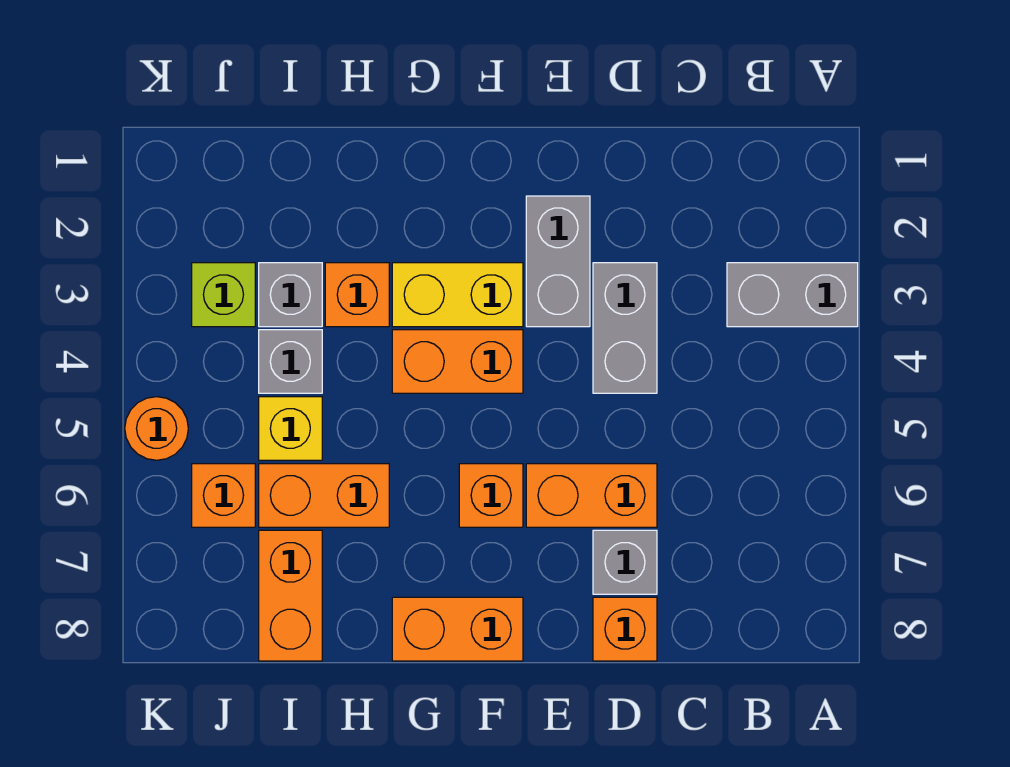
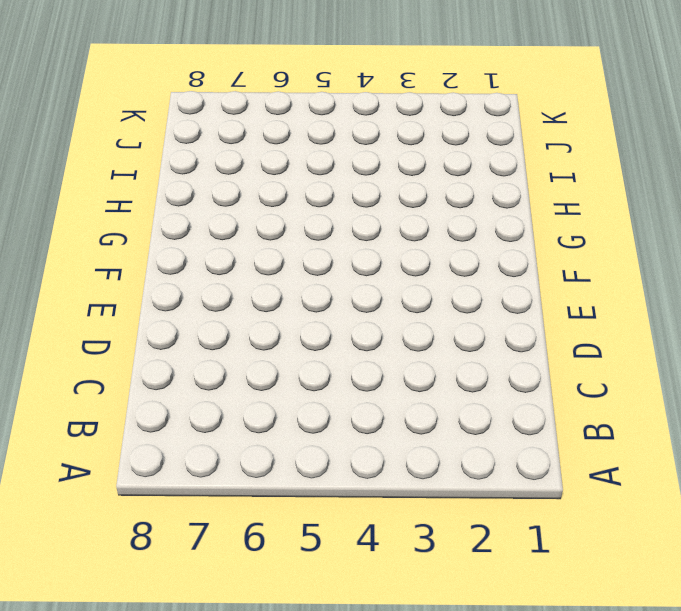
none -> grey 1x2 brick [727,263,858,327]
none -> grey 1x2 brick [593,263,657,393]
none -> orange 1x2 brick [526,464,657,527]

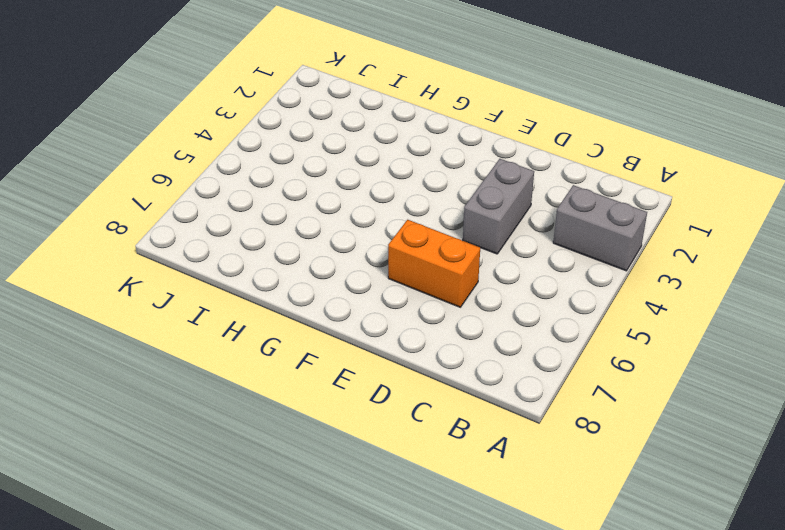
none -> grey 1x1 brick [593,530,657,594]
none -> orange 1x1 brick [593,597,657,661]
none -> grey 1x2 brick [526,196,590,327]

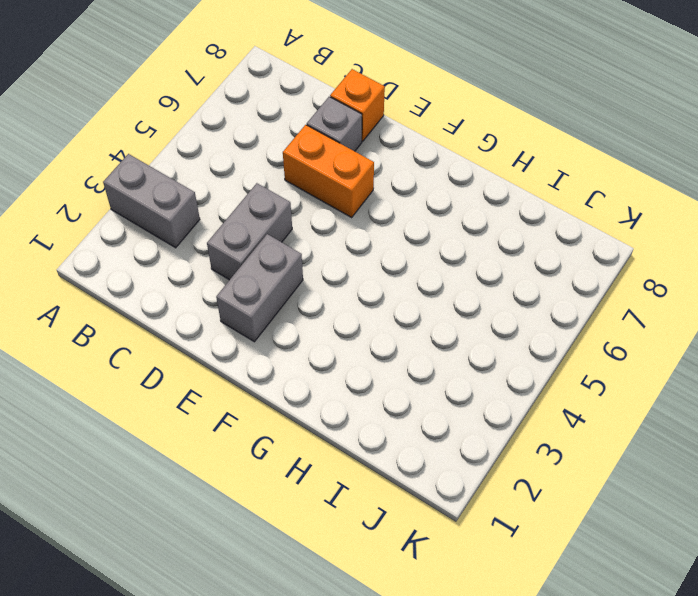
none -> yellow 1x2 brick [392,263,523,327]
none -> orange 1x2 brick [392,330,523,393]
none -> orange 1x1 brick [459,464,523,527]

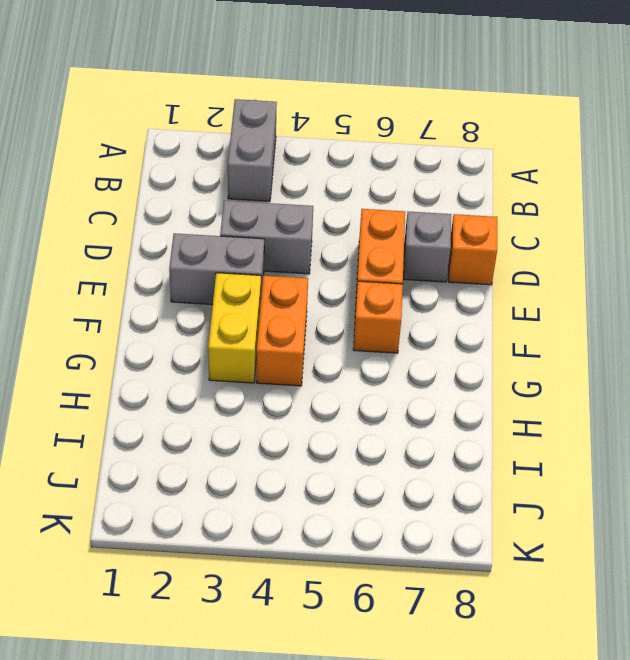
none -> orange 1x2 brick [392,597,523,661]
none -> orange 1x1 brick [325,263,389,327]
none -> orange 1x2 brick [259,464,389,527]

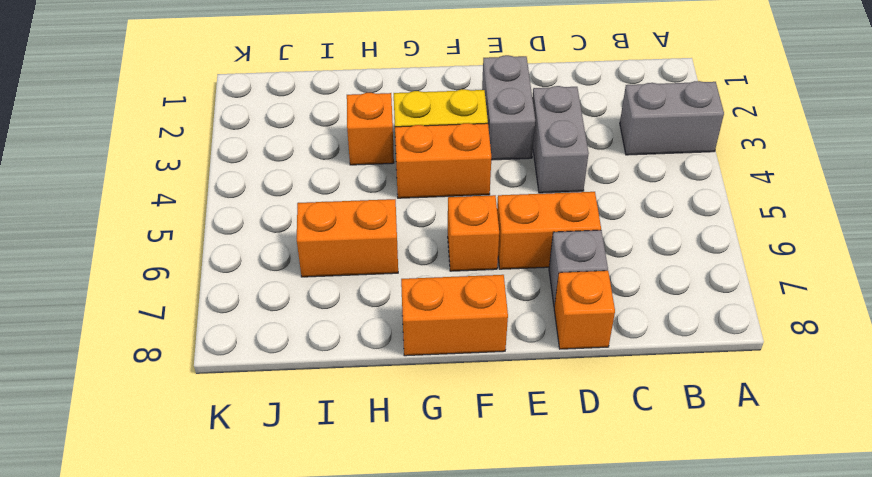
none -> grey 1x1 brick [259,263,322,327]
none -> grey 1x1 brick [259,330,322,393]
none -> yellow 1x1 brick [259,397,322,460]

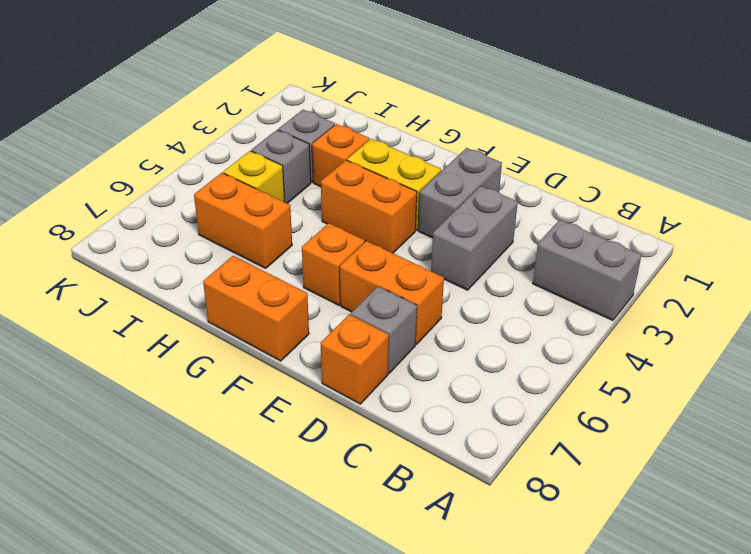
none -> orange 1x2 brick [259,530,322,661]
none -> lime 1x1 brick [192,263,255,327]
none -> orange 1x1 brick [192,464,255,527]

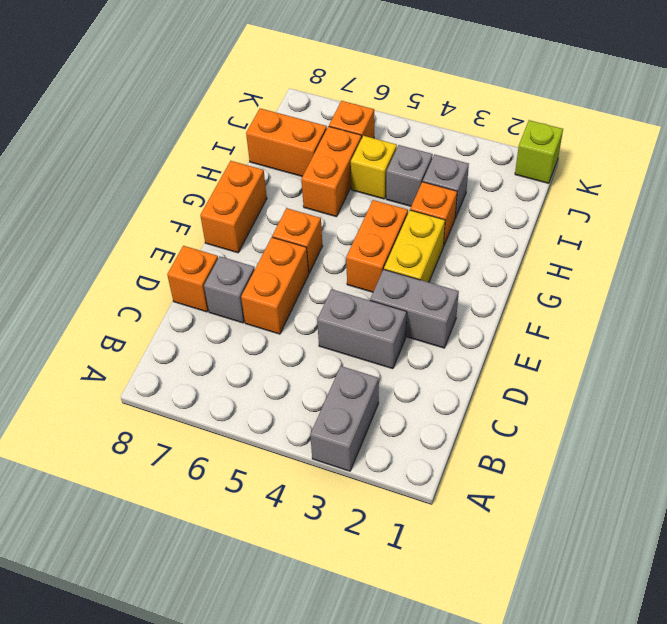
lime 1x1 brick [515,120,563,183] -> lime 1x1 brick moved to [192,263,255,327]
none -> orange 1x1 round brick [125,397,188,460]

